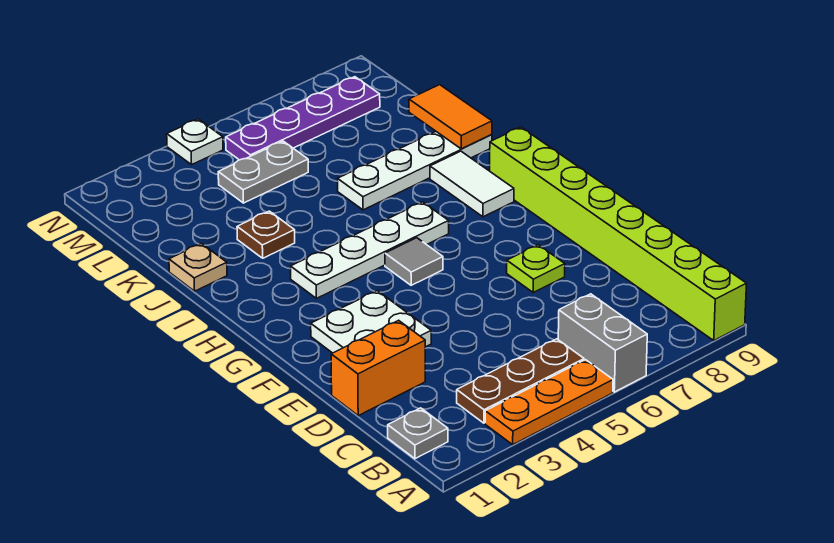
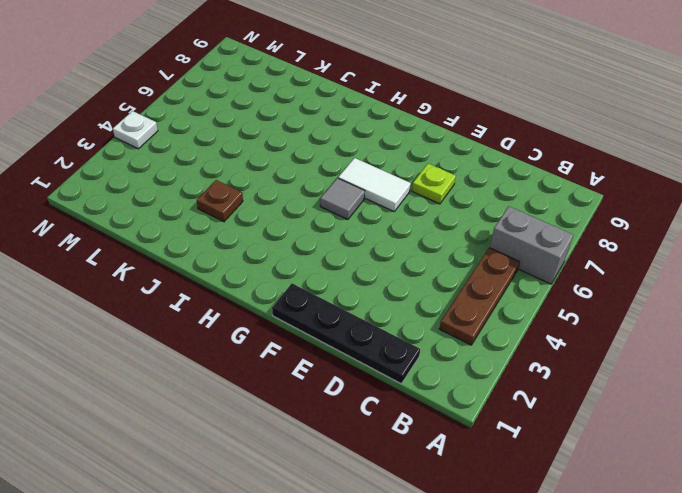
black 1x4 plate [272,283,420,384] -> orange 1x2 brick [331,320,425,416]
white 1x2 tile [338,158,411,211] -> white 1x2 tile moved to [430,151,514,217]
none -> orange 1x3 plate [485,360,613,445]
none -> lime 1x8 brick [490,127,747,340]
none -> grey 1x1 plate [388,408,448,459]

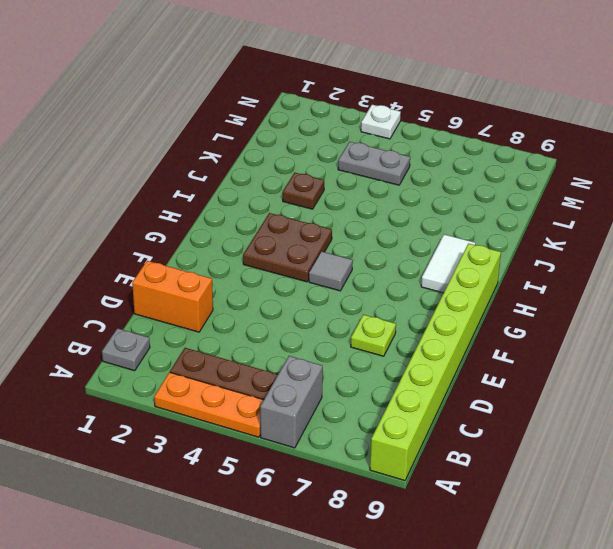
brown 2x2 plate [243,213,332,282] -> white 1x4 plate [291,202,449,298]
none -> white 2x2 plate [311,291,431,353]
none -> tan 1x1 plate [169,244,227,291]
none -> white 1x4 plate [338,132,492,210]

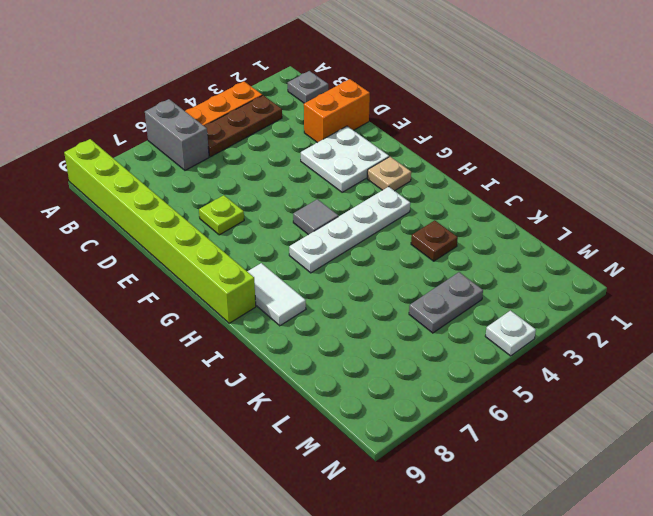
tan 1x1 plate [367,157,411,191] -> tan 1x1 plate moved to [169,244,227,291]
none -> white 1x4 plate [338,132,492,210]
none -> purple 1x4 plate [226,77,380,160]
none -> orange 1x2 tile [409,85,492,149]

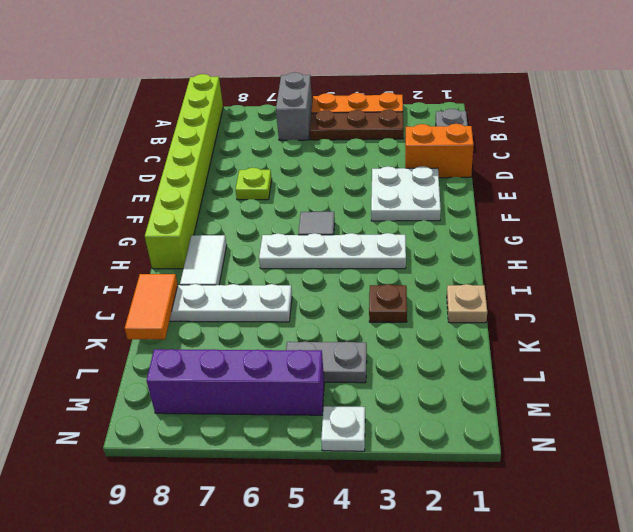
purple 1x4 brick [146,349,324,415] -> purple 1x4 plate [226,77,380,160]

